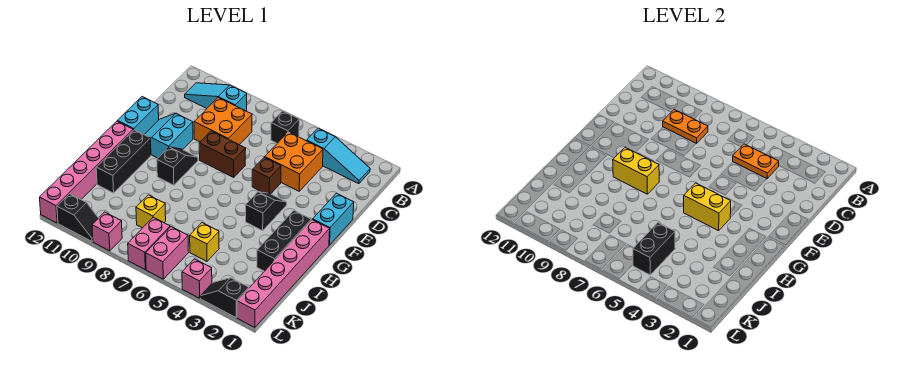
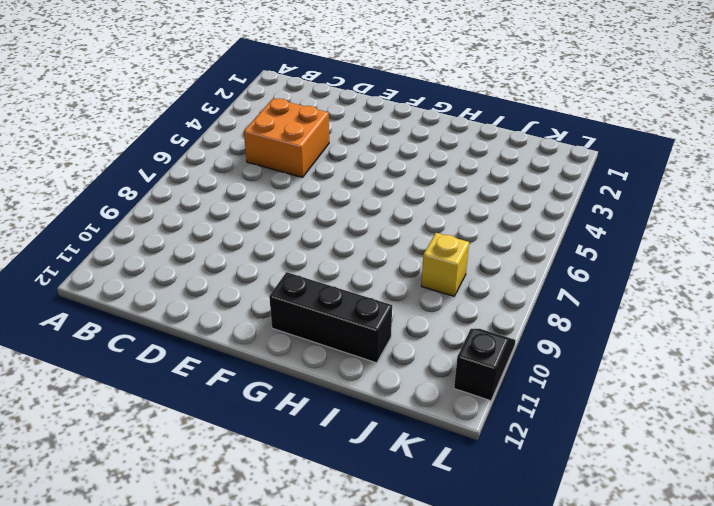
none -> cyan 1x3 slope [307,128,370,184]
none -> black 1x1 brick [271,111,299,143]
none -> cyan 1x3 slope [185,83,247,111]

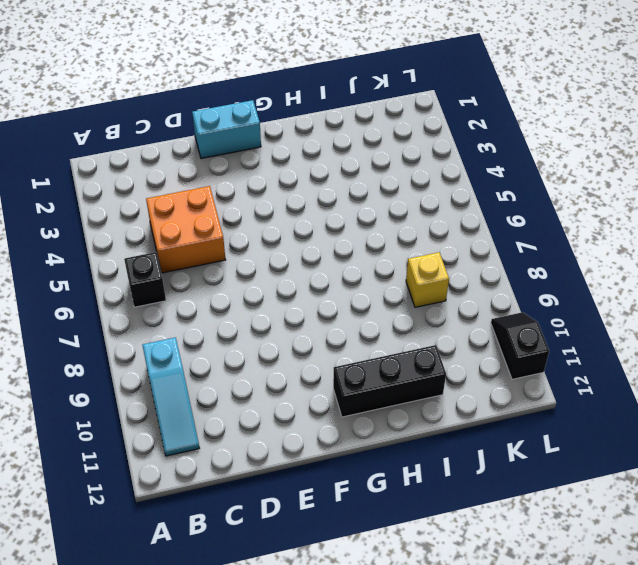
none -> cyan 1x3 slope [307,128,370,184]
none -> orange 2x2 brick [194,98,252,145]
none -> brown 1x1 brick [252,157,281,194]

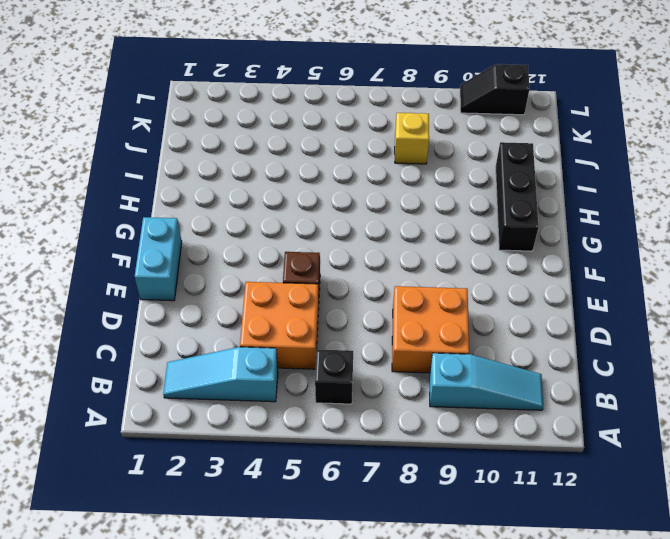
none -> brown 1x2 brick [199,131,246,177]
none -> cyan 2x2 slope [144,113,193,158]
none -> cyan 1x2 brick [118,97,159,134]

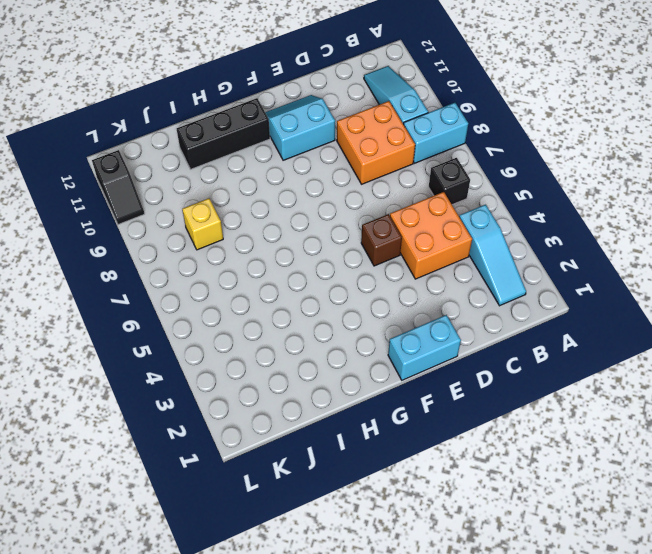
cyan 1x2 brick [404,103,468,163] -> cyan 1x2 brick moved to [118,97,159,134]
none -> brown 1x2 brick [199,131,246,177]
none -> black 1x2 slope [246,192,287,231]
none -> black 1x2 slope [157,147,198,185]

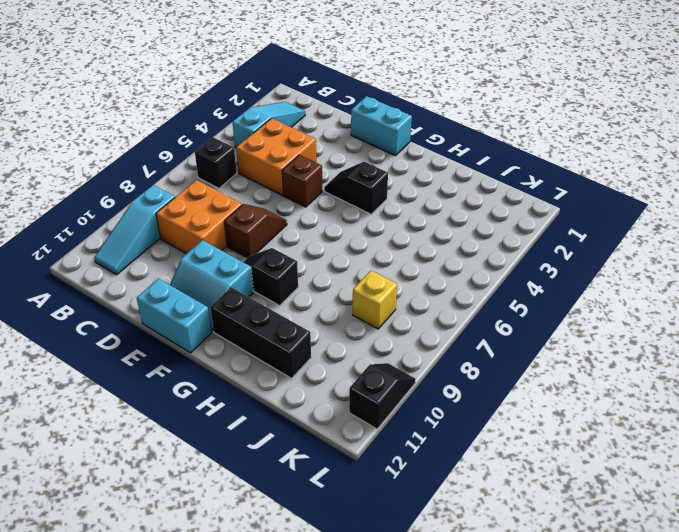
brown 1x2 slope [224,204,287,258] -> brown 1x2 brick [199,131,246,177]
none -> pink 1x6 brick [237,220,330,327]
none -> black 1x3 brick [257,211,311,271]
none -> pink 1x6 brick [40,121,133,223]

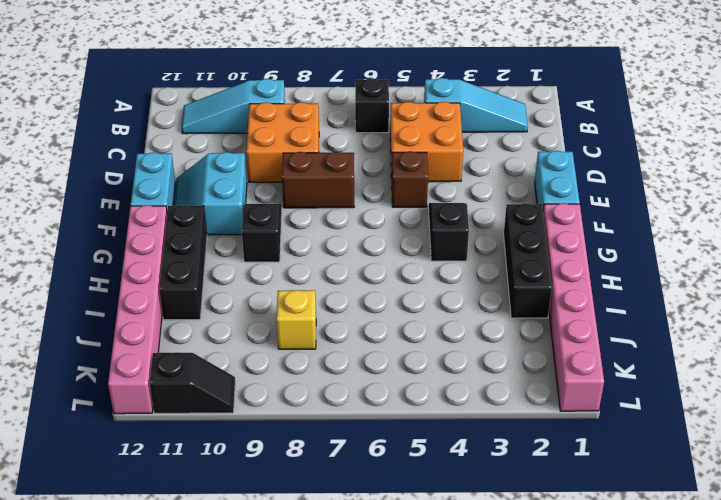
none -> yellow 1x1 brick [190,223,219,261]
none -> pink 1x2 brick [146,227,189,279]
none -> pink 1x2 brick [128,217,170,270]

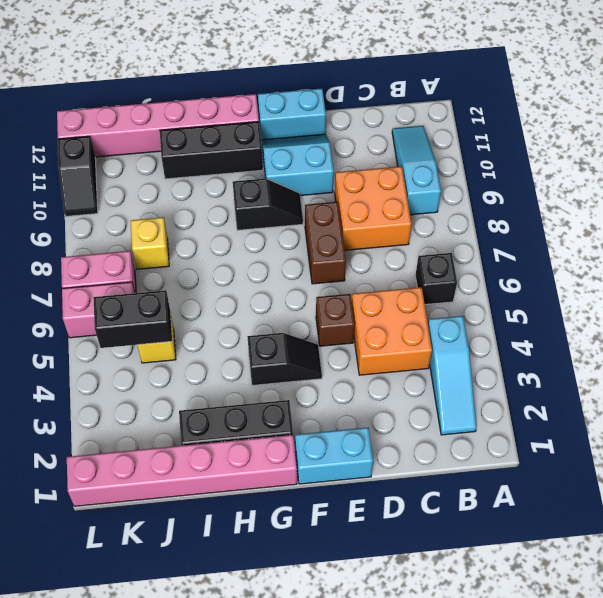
none -> black 1x2 slope [201,278,249,317]
none -> pink 1x1 brick [182,259,212,298]
none -> pink 1x1 brick [92,212,122,251]

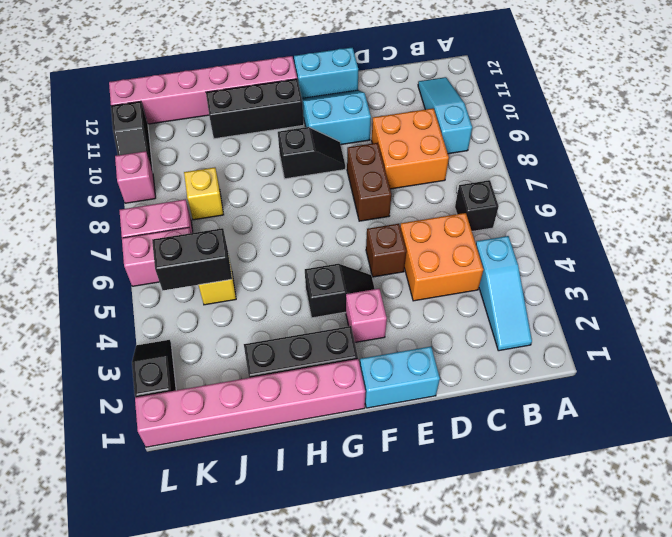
pink 1x1 brick [346,289,387,342] -> pink 1x1 brick moved to [182,259,212,298]
none -> orange 1x2 plate [733,144,779,179]
none -> orange 1x2 plate [663,110,708,143]
none -> yellow 1x2 brick [684,183,731,231]

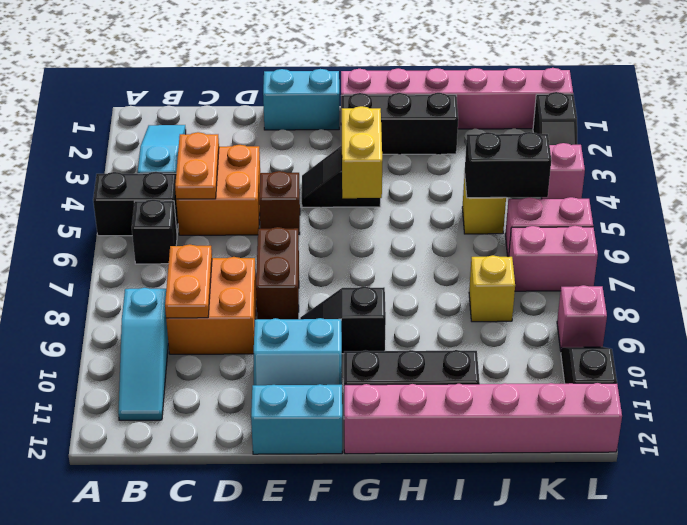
black 1x2 brick [93,172,178,236] -> none
none -> yellow 1x2 brick [613,148,659,194]

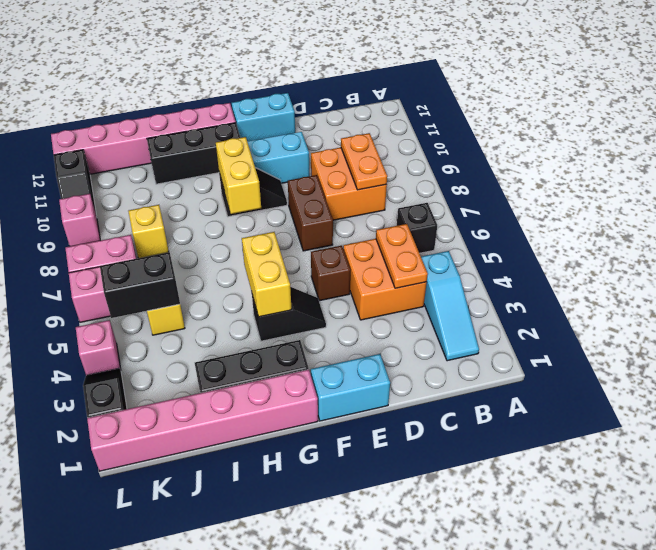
none -> cyan 1x3 slope [185,83,247,111]

